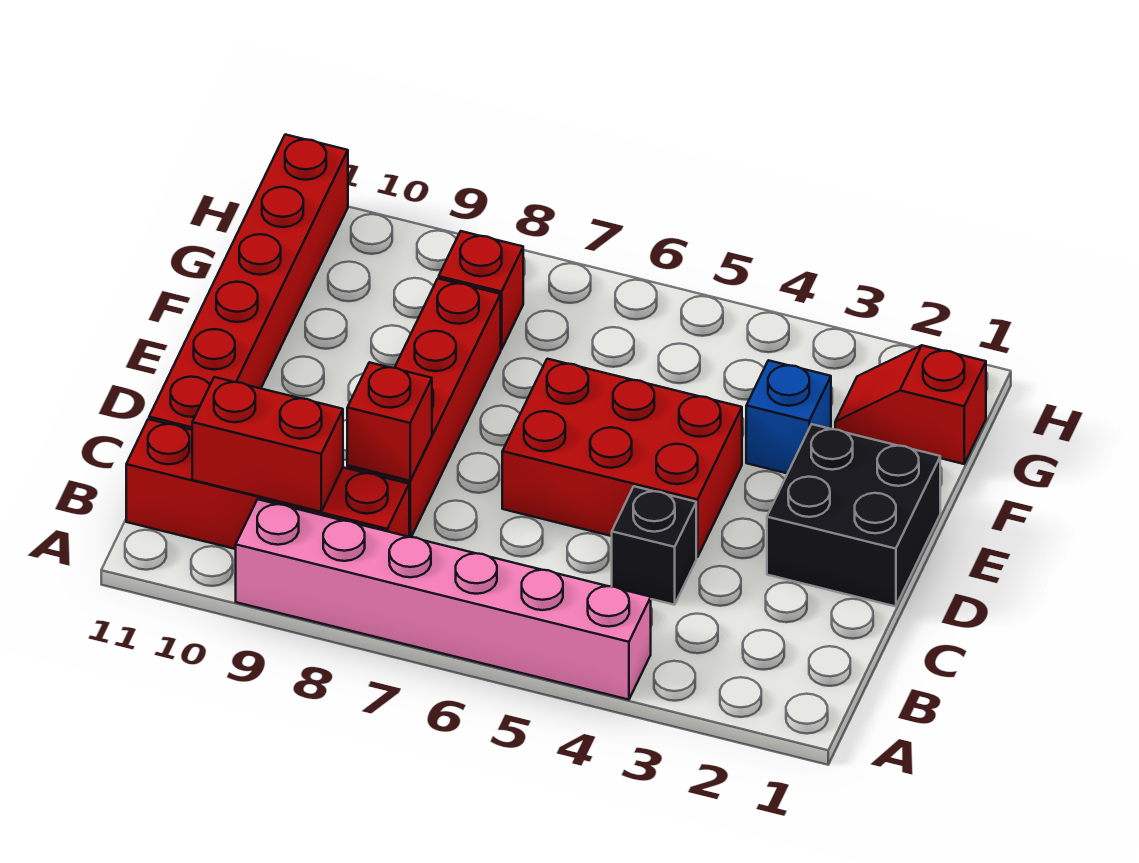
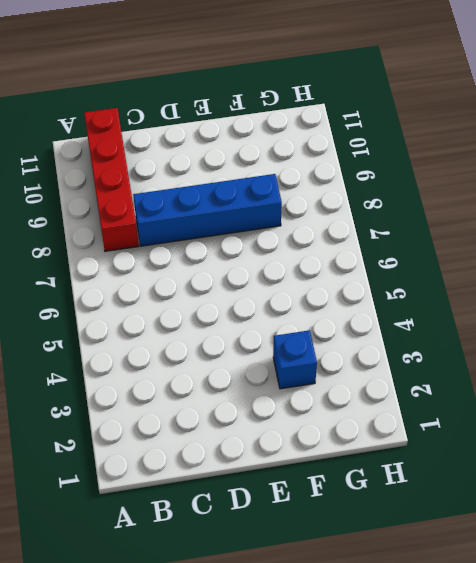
blue 1x4 brick [133,174,282,246] -> red 1x4 brick [347,279,501,537]
none -> pink 1x6 brick [236,499,651,700]
none -> black 1x1 brick [612,486,696,605]
none -> red 1x6 brick [149,134,348,430]

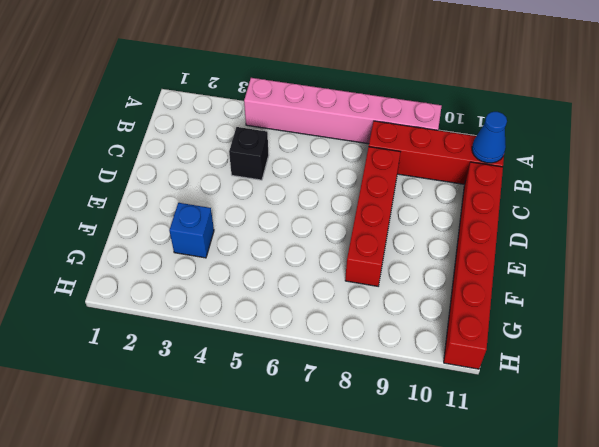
blue 1x1 cone [472,112,507,163] -> none
none -> black 2x2 brick [767,424,940,606]
none -> red 2x3 brick [502,359,742,557]
none -> red 1x2 slope [835,345,986,464]

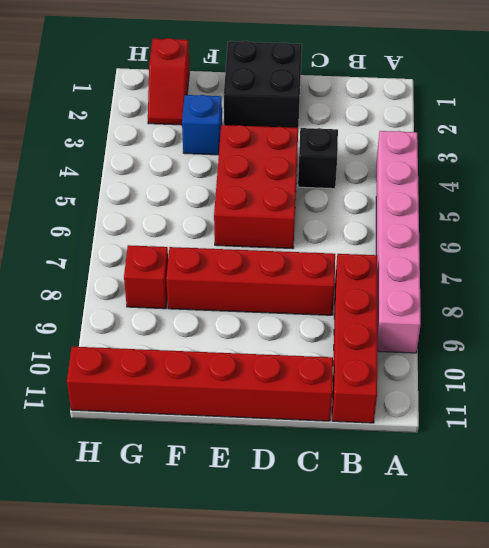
none -> red 1x2 brick [192,377,343,512]
none -> red 1x1 brick [347,362,432,481]

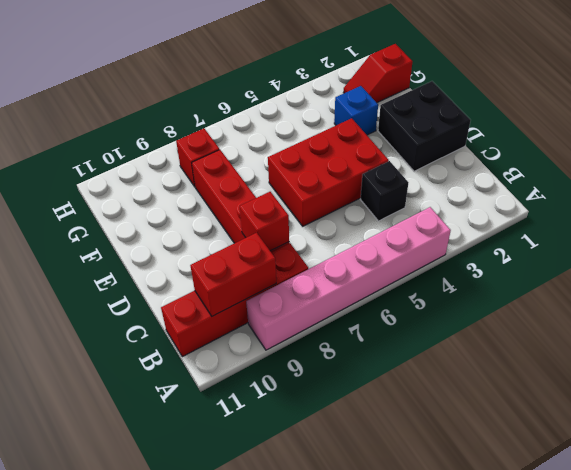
none -> red 1x6 brick [149,134,348,430]

